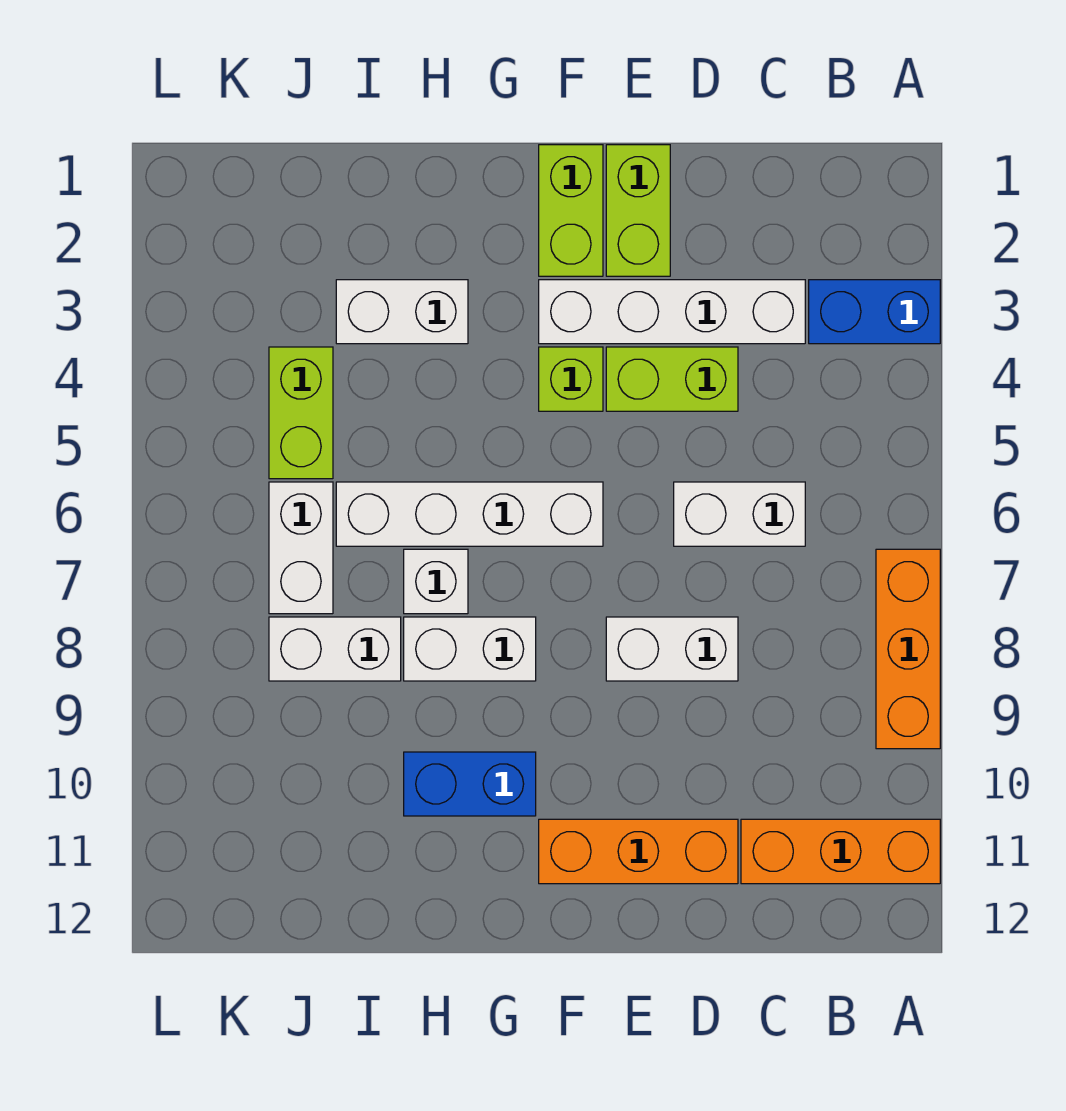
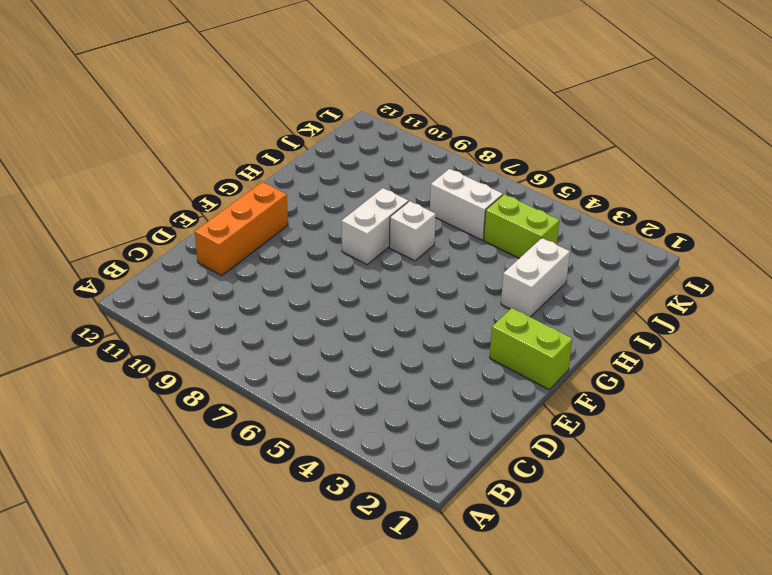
none -> blue 1x2 brick [809,280,940,344]
none -> orange 1x3 brick [876,549,940,749]
none -> orange 1x3 brick [741,819,940,884]

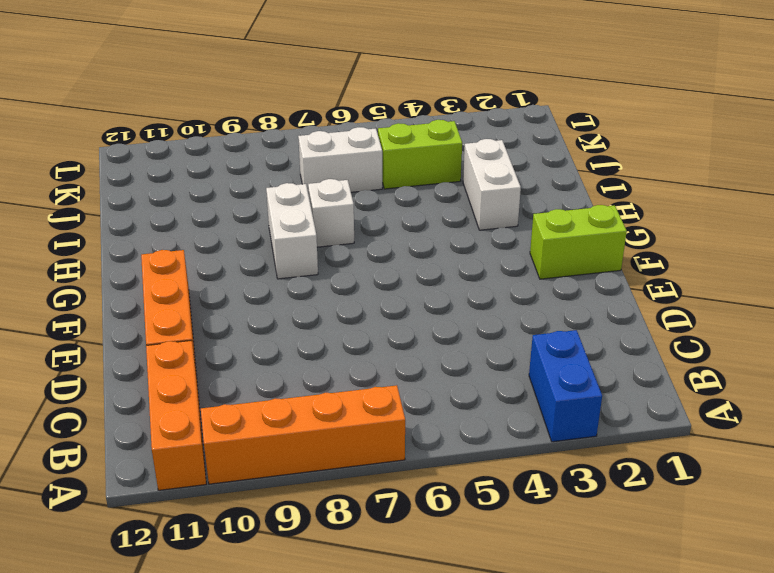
orange 1x4 brick [201,385,405,484] -> orange 1x3 brick [876,549,940,749]
none -> white 1x4 brick [539,280,805,344]
none -> white 1x2 brick [674,482,805,546]
none -> lime 1x2 brick [606,347,738,411]

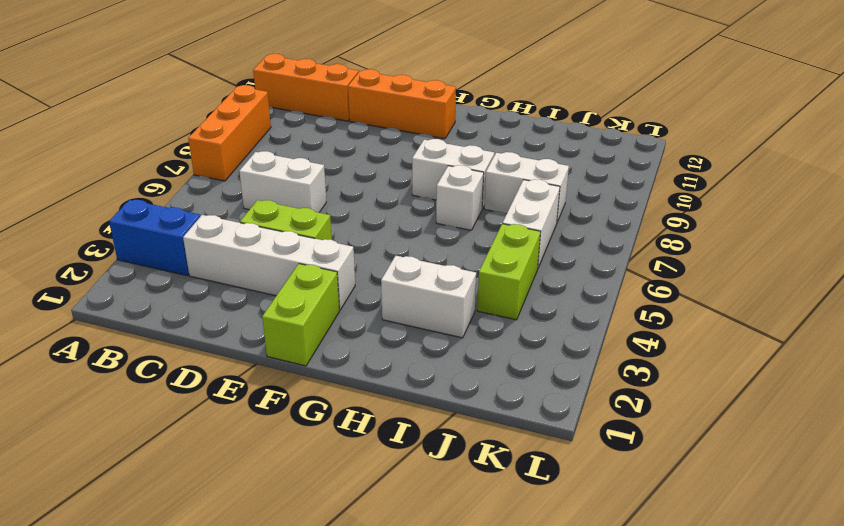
none -> white 1x2 brick [606,617,738,681]
none -> lime 1x2 brick [606,145,670,276]
none -> lime 1x1 brick [539,347,603,411]

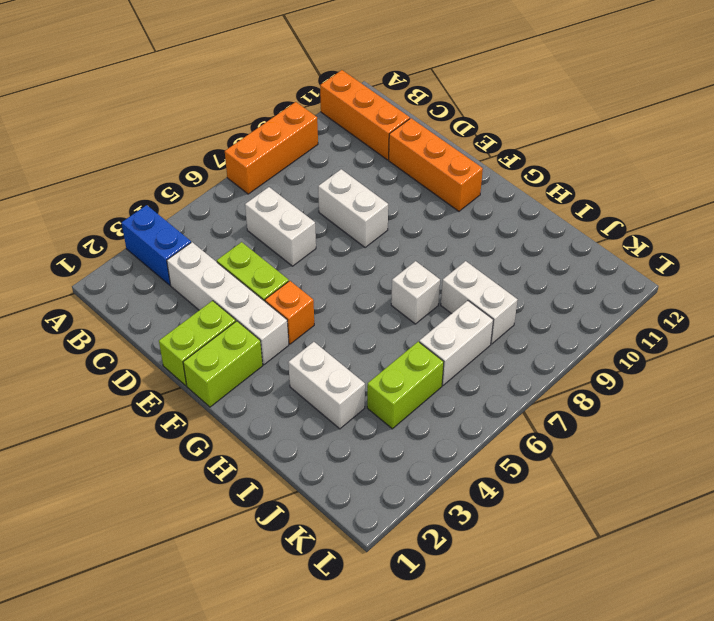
orange 1x1 brick [265,281,314,344] -> lime 1x1 brick [539,347,603,411]
none -> white 1x4 brick [336,482,603,546]
none -> white 1x2 brick [404,617,536,681]
none -> blue 1x2 brick [404,752,536,816]

